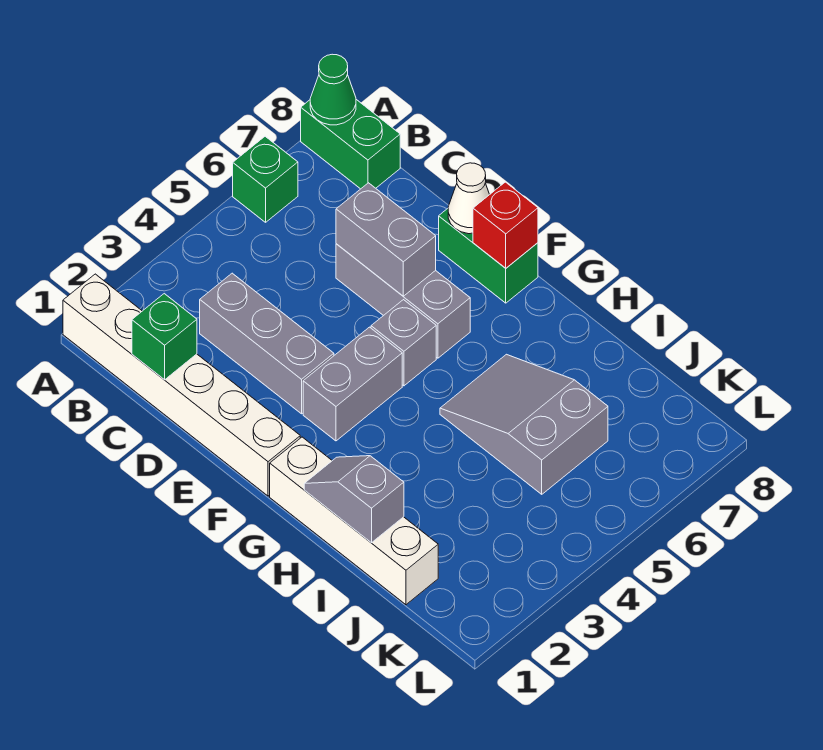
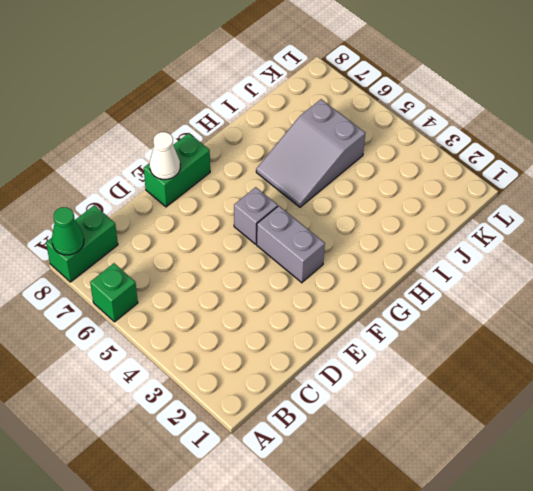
none -> white 1x6 brick [63,274,300,496]
none -> grey 1x3 brick [200,273,334,414]
none -> grey 1x3 brick [336,244,470,358]

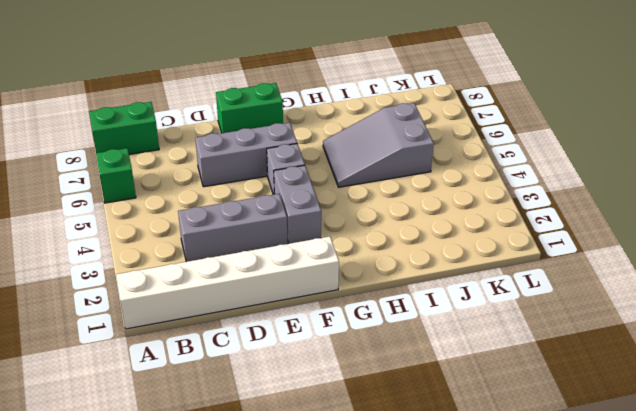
none -> white 1x4 brick [270,437,438,605]
none -> green 1x1 cone [310,54,356,125]
none -> green 1x1 brick [132,294,197,380]

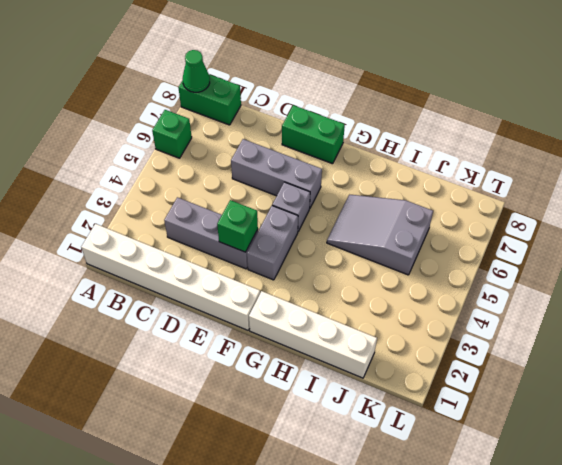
green 1x1 brick [217,200,258,252] -> green 1x1 brick moved to [132,294,197,380]
none -> grey 1x2 brick [336,183,436,296]
none -> white 1x1 cone [448,163,490,234]
none -> red 1x1 brick [473,182,538,268]

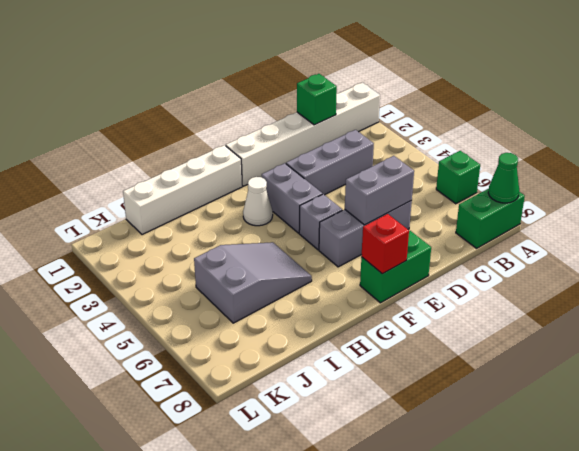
white 1x1 cone [243,177,273,226] -> white 1x1 cone moved to [448,163,490,234]
none -> grey 1x2 slope [304,456,404,543]

